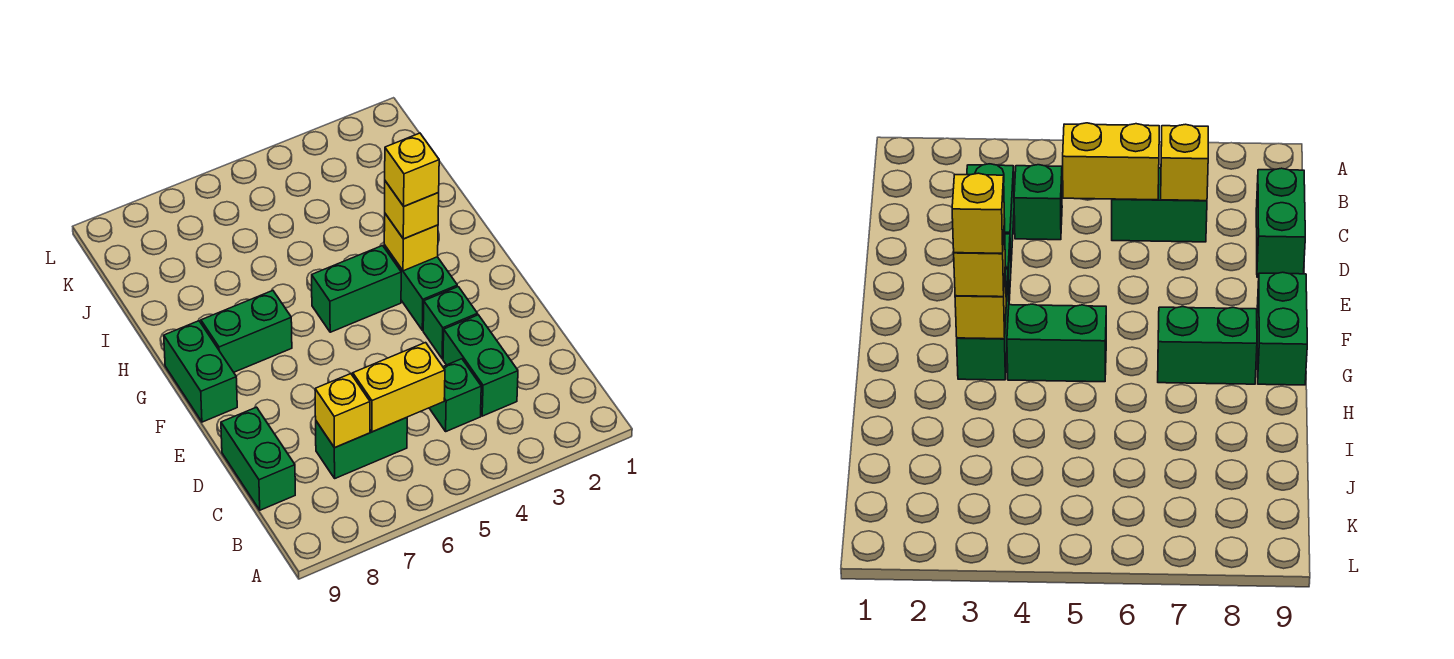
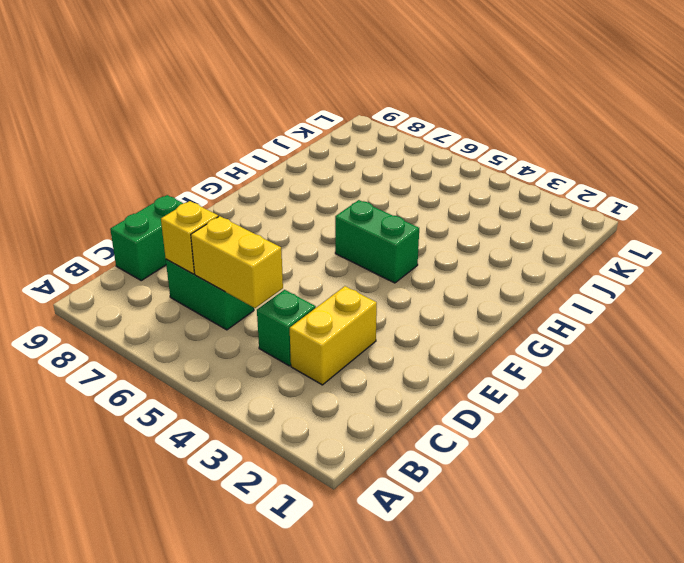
yellow 1x2 brick [290,286,377,385] -> green 1x2 brick [443,315,518,416]
none -> green 1x1 brick [423,287,477,359]
none -> green 1x2 brick [384,245,457,330]
none -> green 1x2 brick [164,321,237,422]

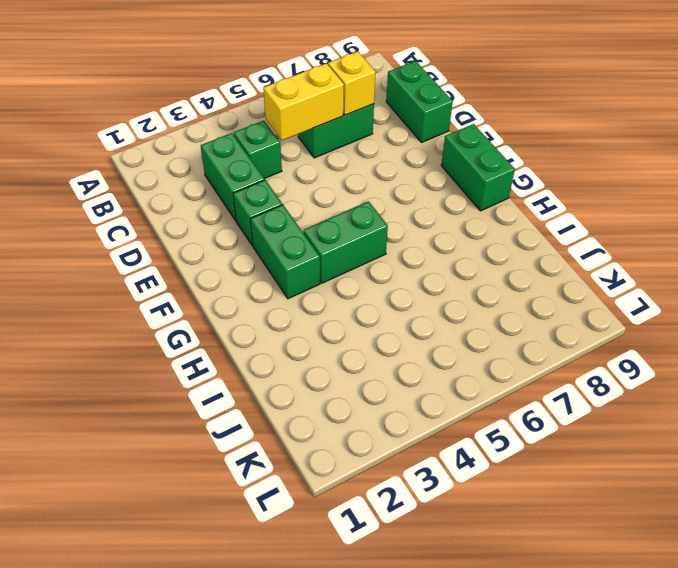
none -> green 1x2 brick [201,291,292,372]
none -> yellow 1x1 brick [384,214,438,271]
none -> yellow 1x1 brick [385,181,439,239]

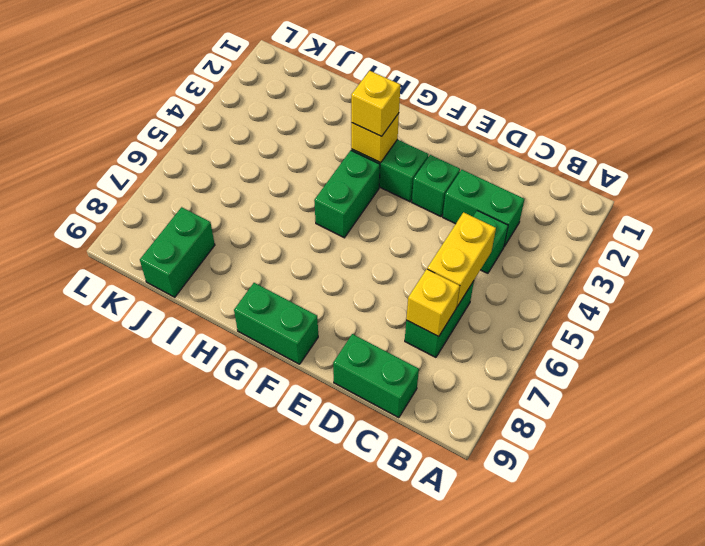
green 1x2 brick [140,207,215,297] -> green 1x2 brick moved to [201,291,292,372]
none -> yellow 1x1 brick [385,133,439,206]

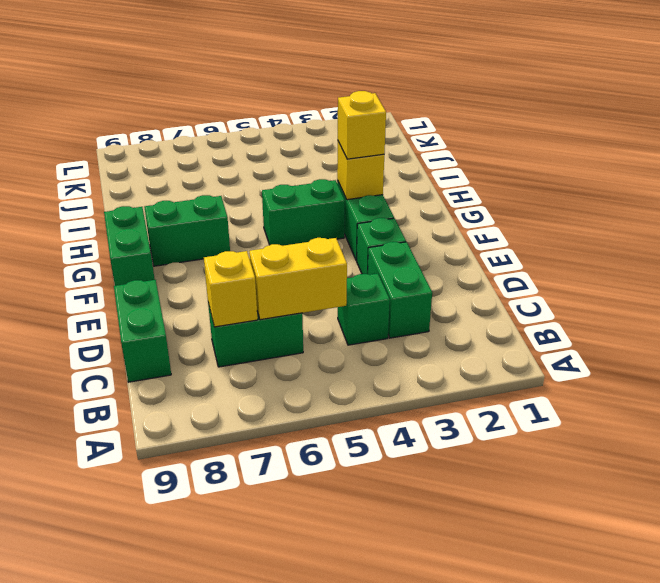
none -> yellow 1x1 brick [385,133,439,206]

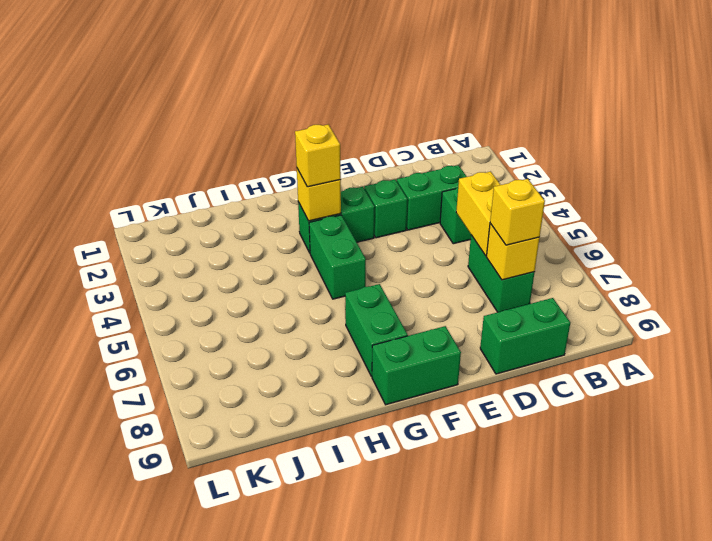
yellow 1x1 brick [490,179,545,245] -> yellow 1x1 brick moved to [385,133,439,206]

